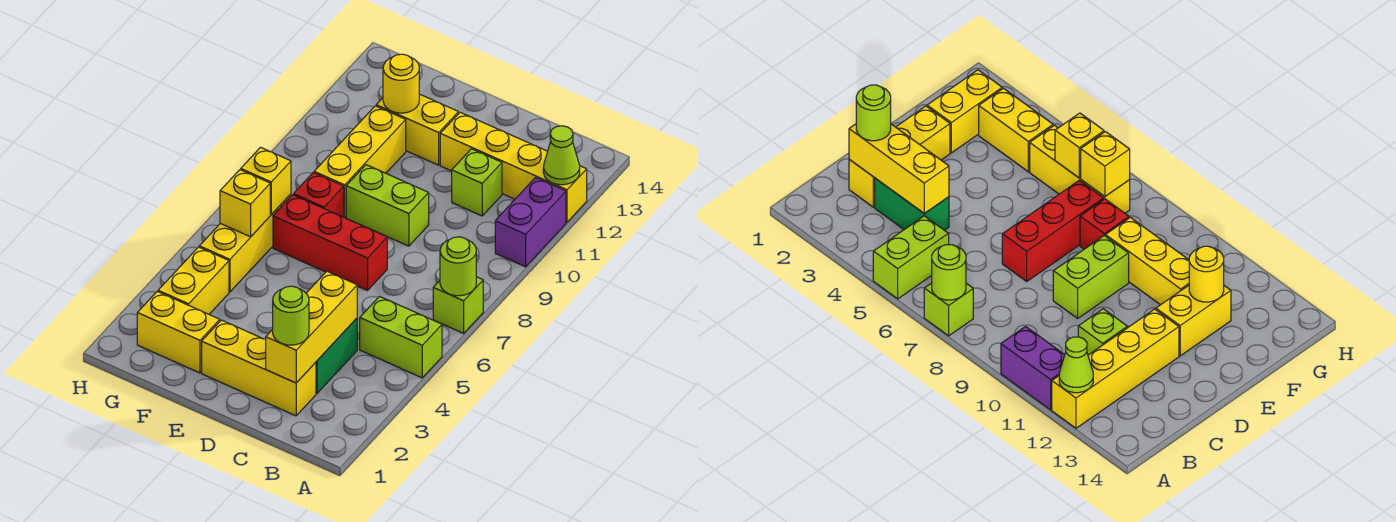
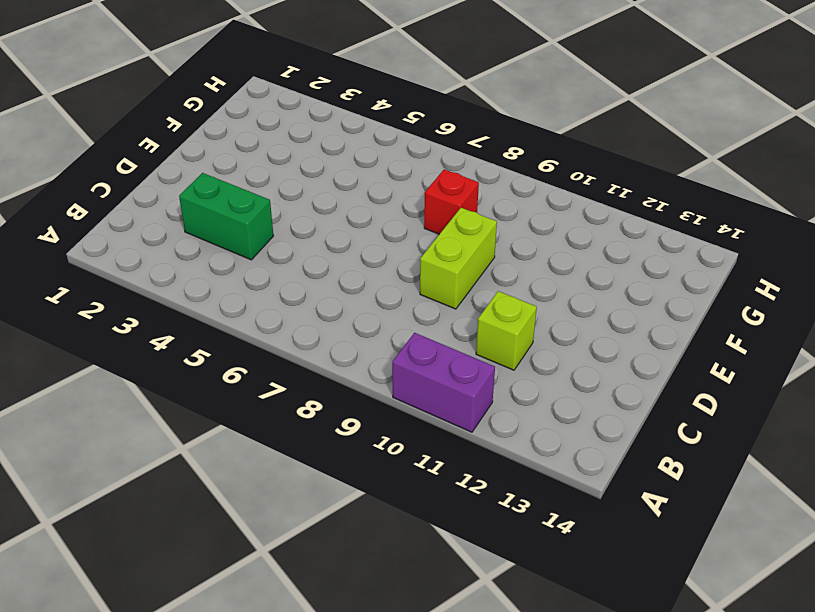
none -> lime 1x2 brick [360,296,442,378]
none -> lime 1x1 brick [433,277,483,333]
none -> yellow 1x4 brick [440,112,587,222]

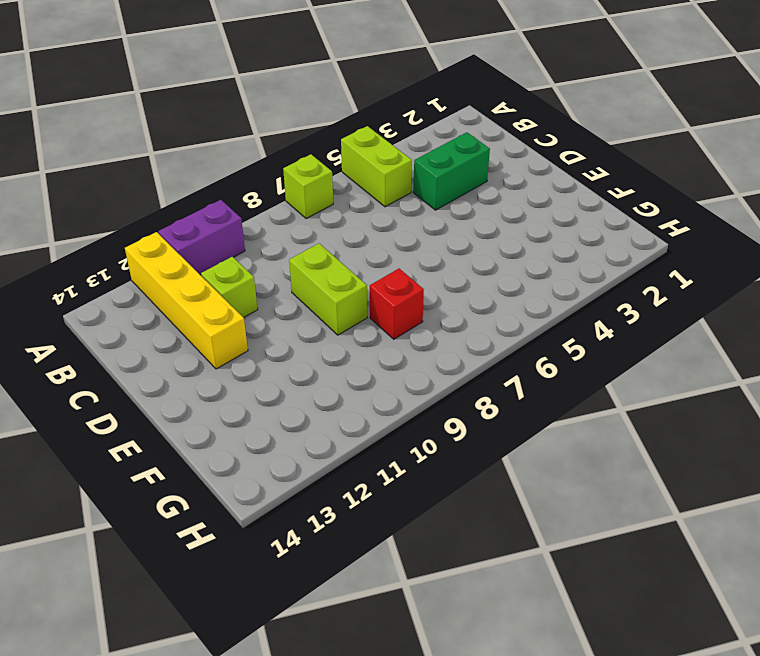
none -> yellow 1x3 brick [202,320,316,416]
none -> red 1x3 brick [273,195,387,291]
none -> yellow 1x2 brick [376,94,458,165]

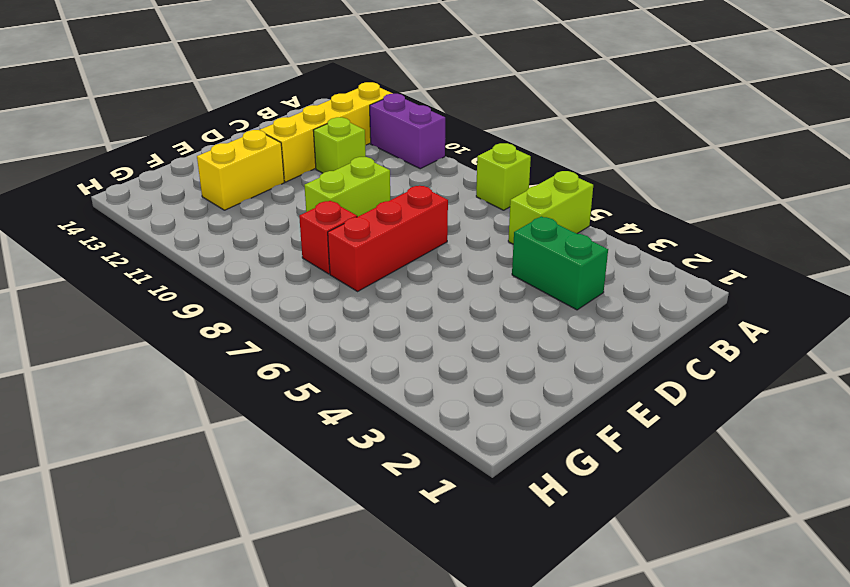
none -> yellow 1x3 brick [202,320,316,416]
none -> yellow 1x2 brick [137,292,220,373]
none -> yellow 1x3 brick [314,106,406,218]

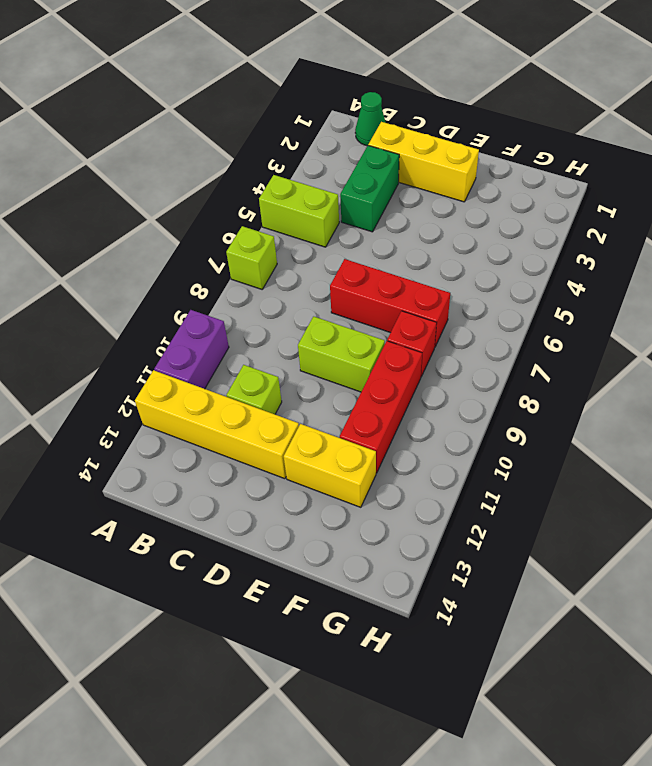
green 1x1 cone [355,92,386,146] -> none
red 1x3 brick [340,341,422,473] -> yellow 1x3 brick [314,106,406,218]
none -> yellow 1x2 brick [137,292,220,373]
none -> yellow 1x2 brick [158,247,229,314]
none -> yellow 1x3 brick [199,194,291,292]

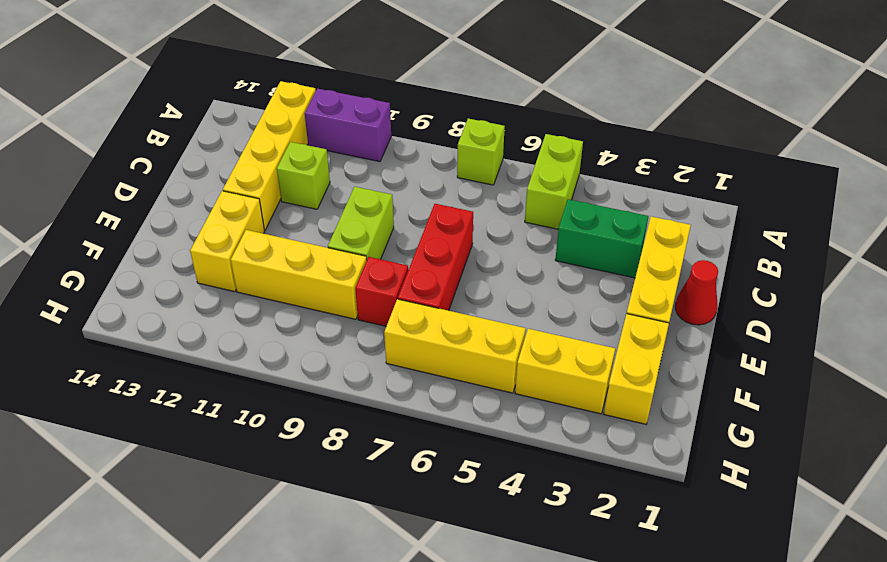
red 1x1 cone [675,260,718,325] -> none
none -> lime 1x1 round brick [440,237,476,296]
none -> lime 1x1 cone [543,126,580,185]
none -> yellow 1x3 brick [266,271,357,383]

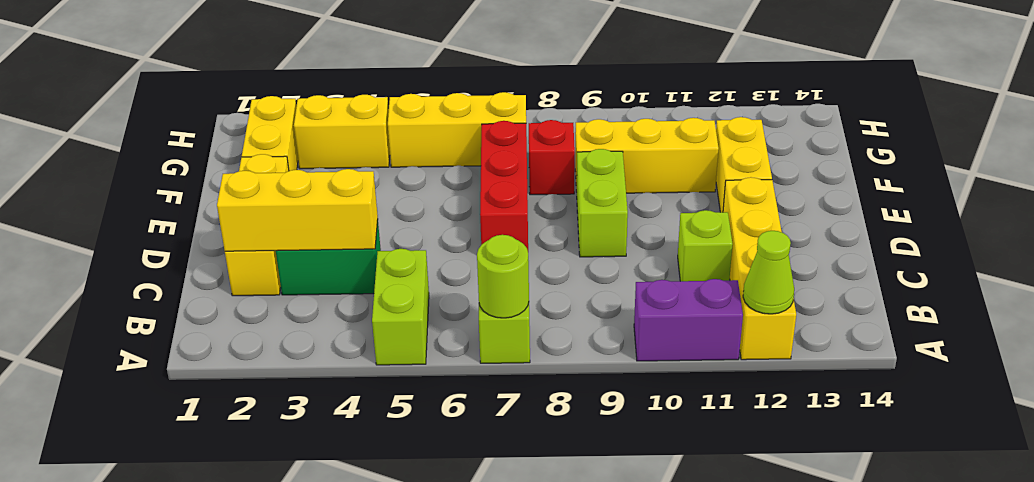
none -> yellow 1x1 round brick [383,54,419,113]
none -> yellow 1x1 brick [220,170,270,237]
none -> yellow 1x1 brick [241,147,291,215]

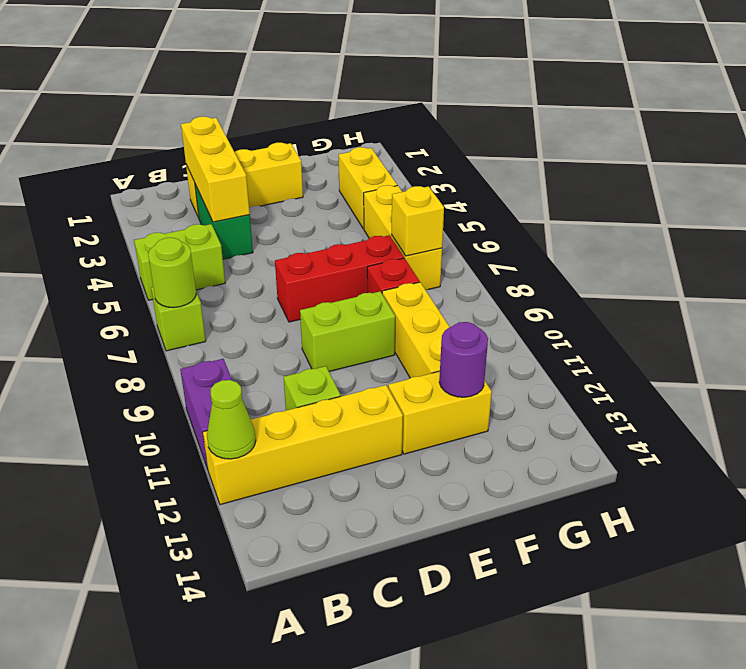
purple 1x1 round brick [439,322,488,397] -> yellow 1x1 round brick [383,54,419,113]
none -> yellow 1x2 brick [137,292,220,373]
none -> yellow 1x1 brick [220,170,270,237]
none -> lime 1x1 round brick [273,286,309,345]

